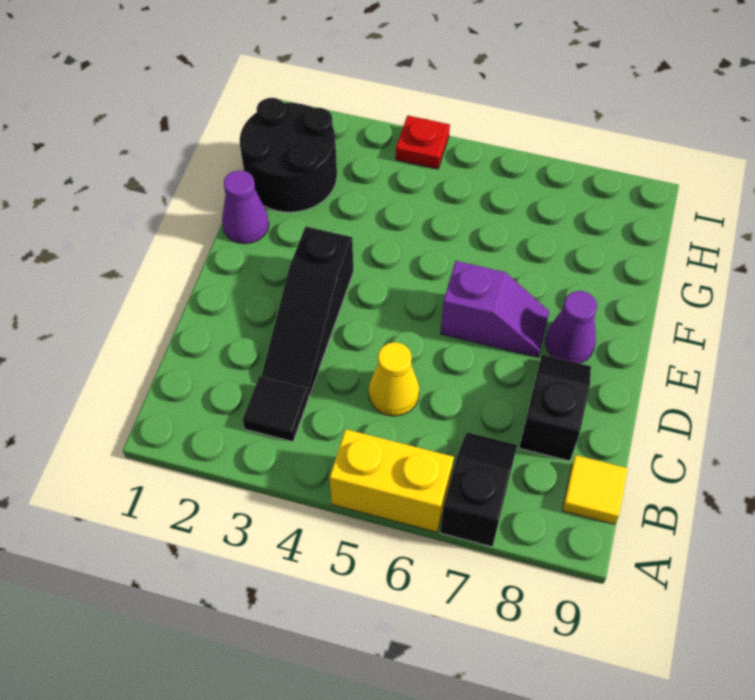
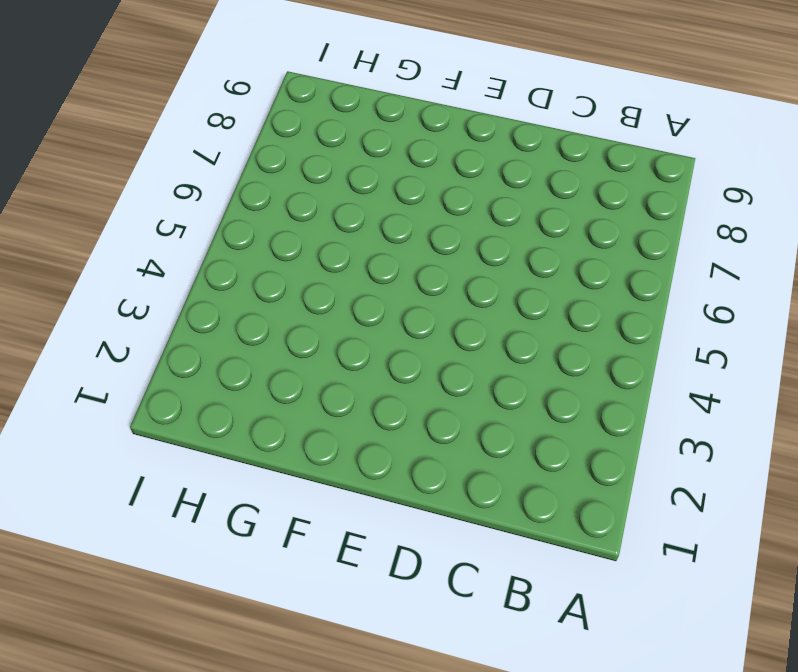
none -> yellow 1x2 brick [329,429,454,532]
none -> black 1x2 slope [440,432,517,547]
none -> black 1x1 tile [243,376,309,442]

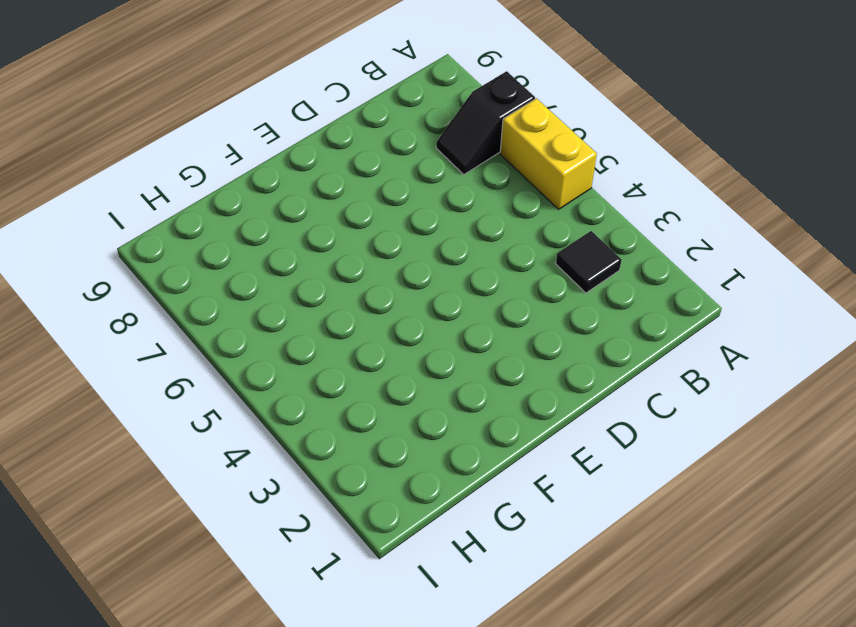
none -> yellow 1x1 tile [562,455,628,524]
none -> black 1x3 slope [261,226,353,396]
none -> yellow 1x1 cone [369,342,419,416]

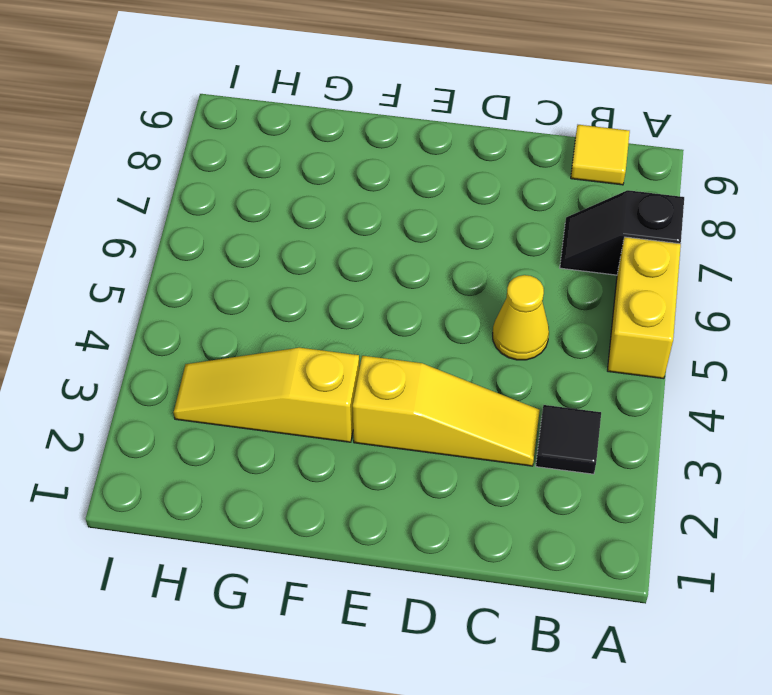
yellow 1x3 slope [353,356,540,466] -> black 1x3 slope [261,226,353,396]
yellow 1x3 slope [174,348,359,442] -> none
none -> black 1x2 slope [519,355,591,461]
none -> purple 1x2 slope [440,261,549,357]
none -> purple 1x1 cone [545,291,597,363]

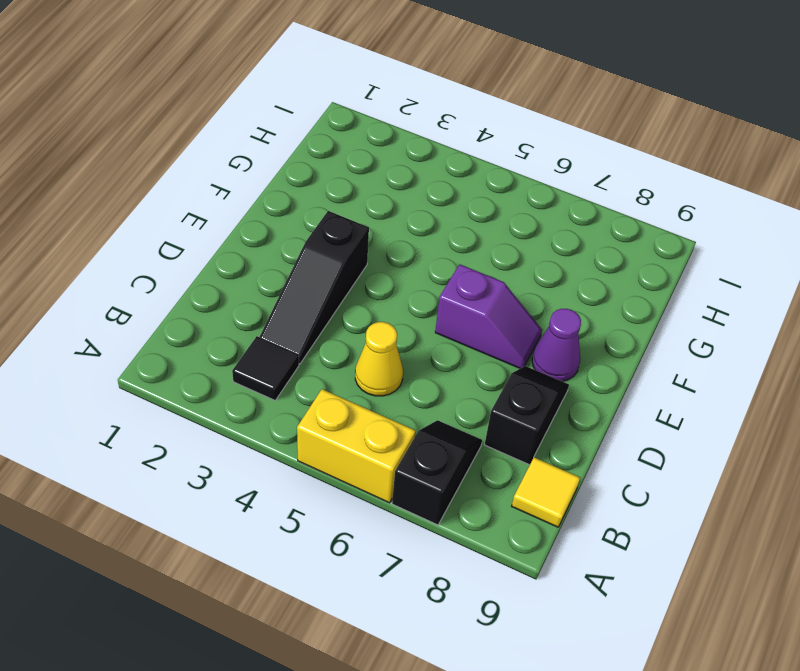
none -> purple 1x1 cone [222,170,269,244]
none -> black 2x2 round brick [240,98,337,212]
none -> red 1x1 plate [395,115,450,169]

